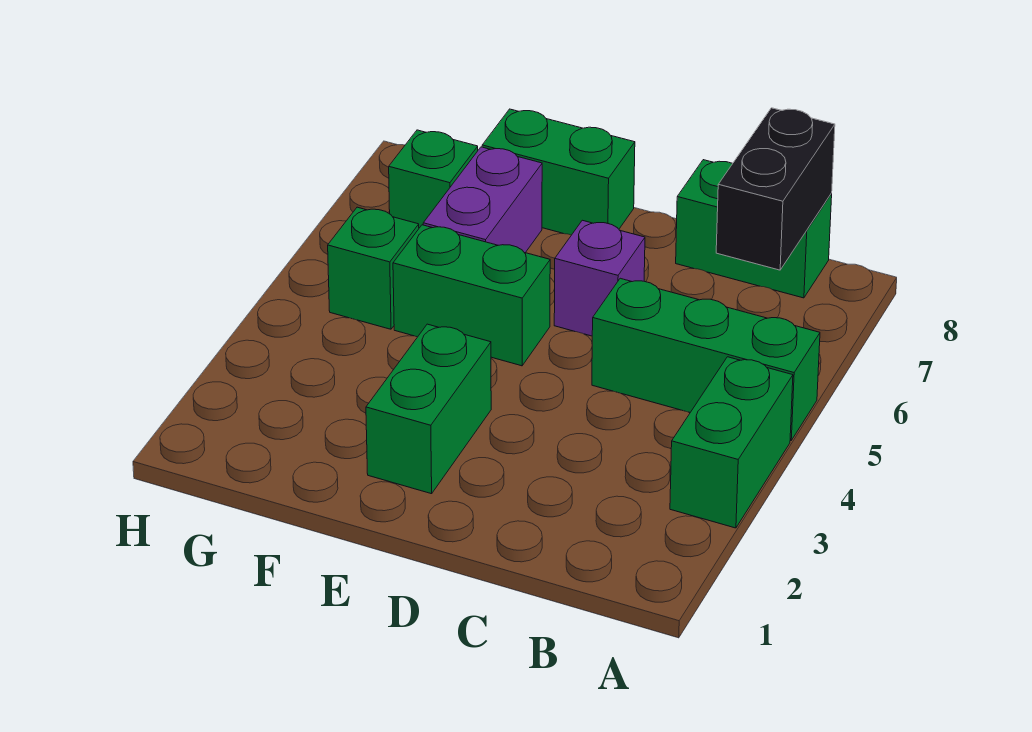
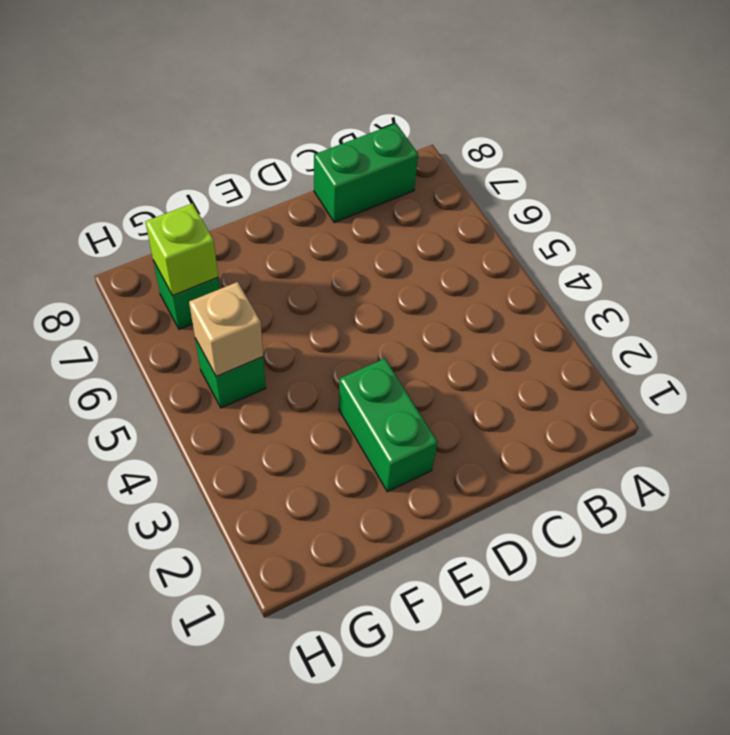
tan 1x1 brick [189,282,263,377] -> none
lime 1x1 brick [145,203,218,295] -> none
none -> green 1x2 brick [670,357,793,528]
none -> green 1x3 brick [592,278,820,441]

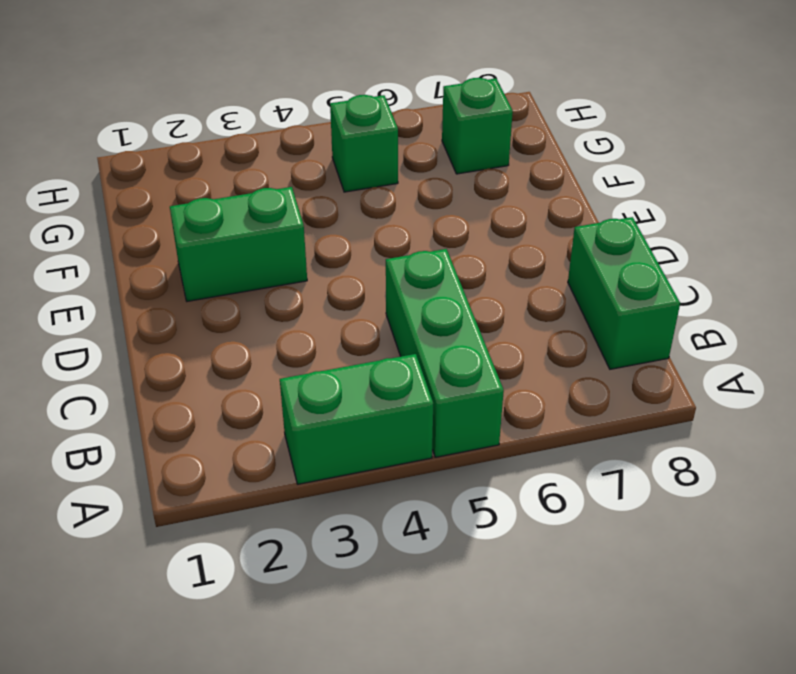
none -> purple 1x1 brick [554,220,645,336]
none -> green 1x2 brick [393,225,550,366]

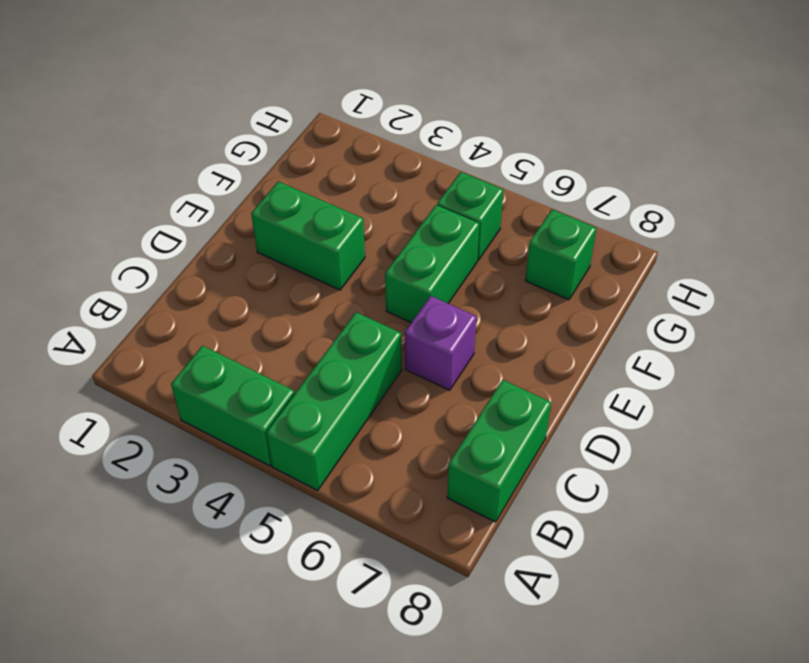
none -> green 1x2 brick [482,109,635,235]
none -> purple 1x2 brick [423,147,542,253]

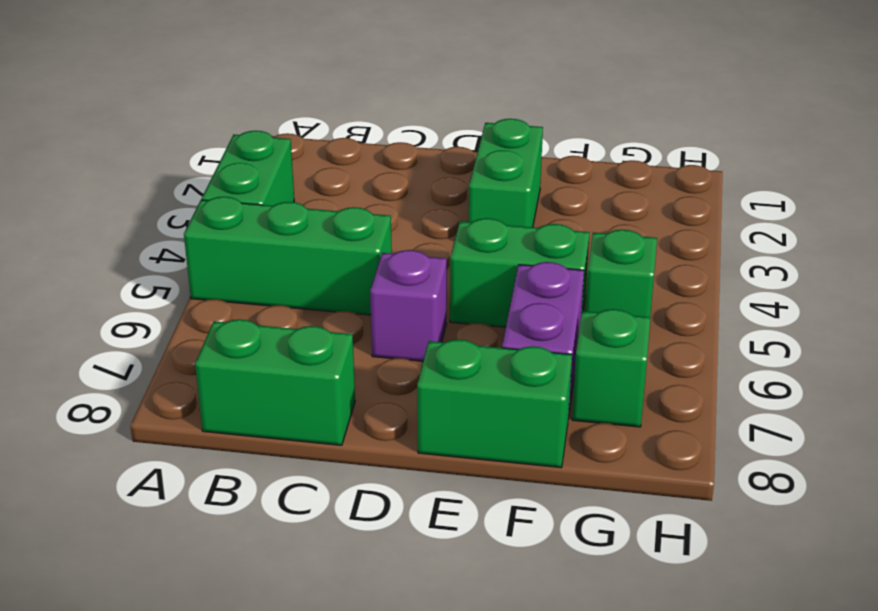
none -> black 1x2 brick [716,108,835,270]

